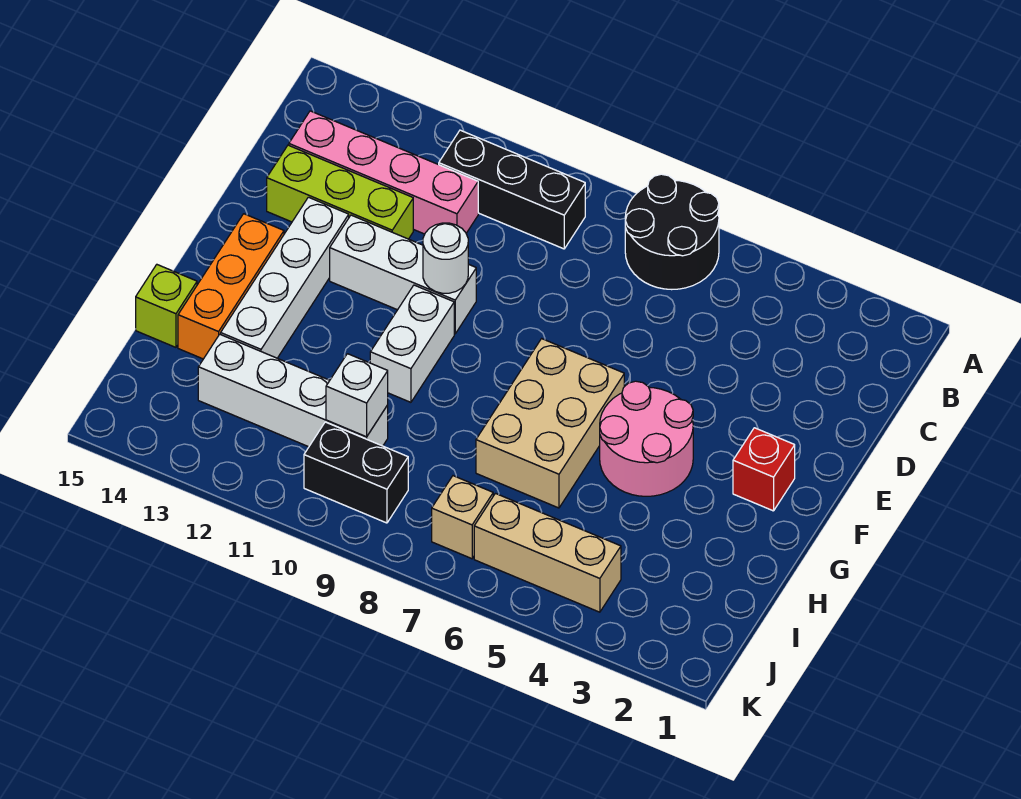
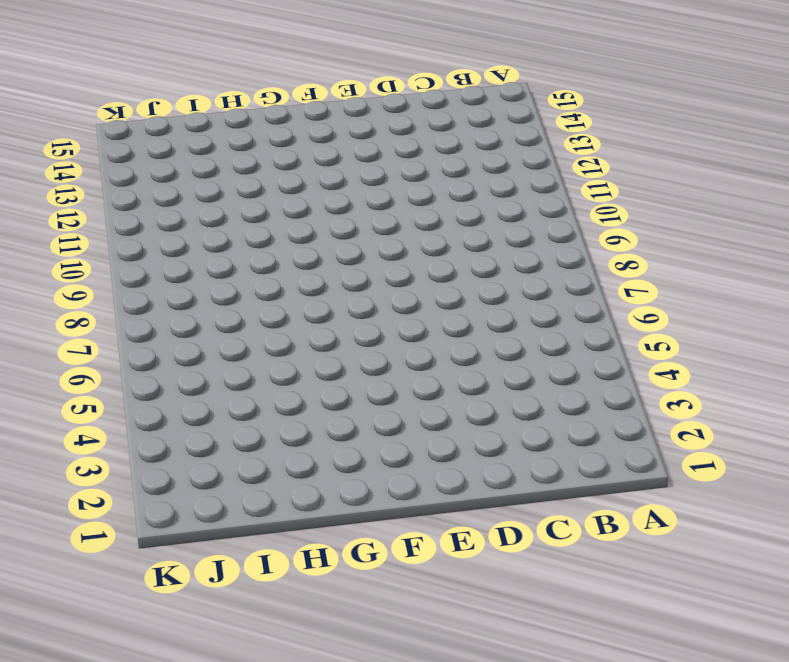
none -> black 2x2 round brick [625,174,719,290]
none -> black 1x3 brick [439,130,585,249]
none -> pink 1x4 brick [289,111,478,234]

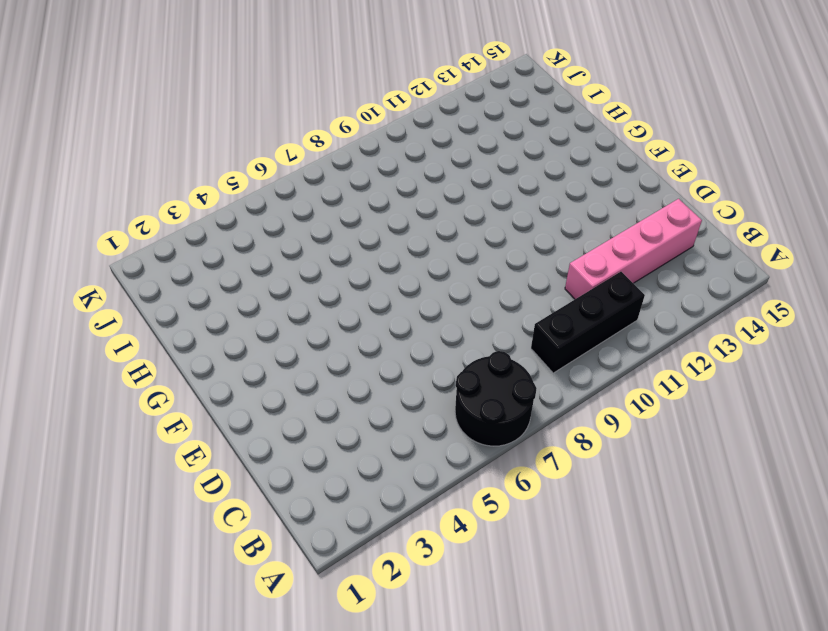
none -> lime 1x3 brick [267,145,413,239]
none -> white 1x3 brick [330,215,476,334]
none -> white 1x4 brick [221,197,349,358]

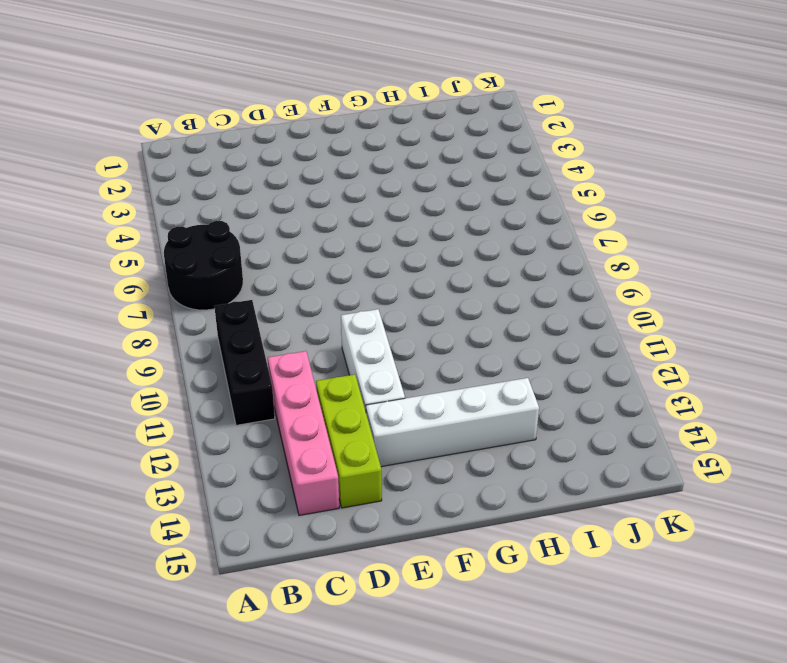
none -> red 1x1 brick [733,428,795,511]
none -> pink 2x2 round brick [600,381,693,496]
none -> tan 2x3 brick [476,339,624,508]

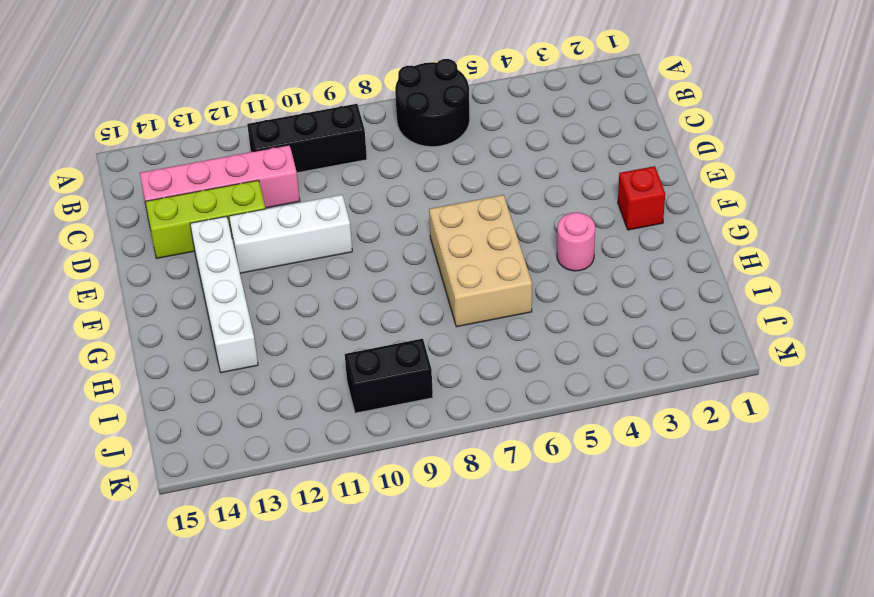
pink 1x1 round brick [557,212,595,271] -> pink 2x2 round brick [600,381,693,496]
none -> white 1x2 brick [370,285,454,402]
none -> orange 1x3 brick [178,214,284,359]
none -> lime 1x1 brick [136,265,197,347]

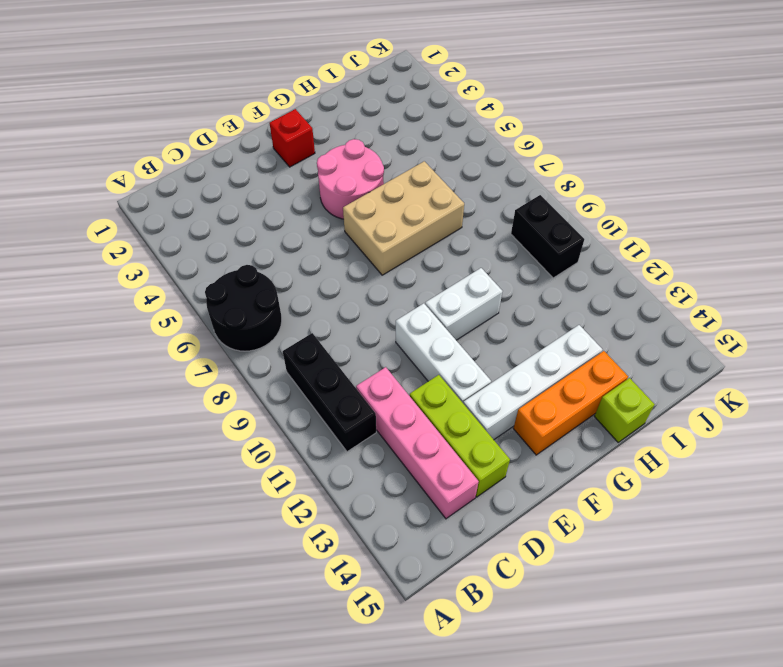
none -> white 1x4 brick [198,334,388,447]
none -> tan 1x3 brick [474,494,621,612]
none -> tan 1x1 brick [432,476,493,559]

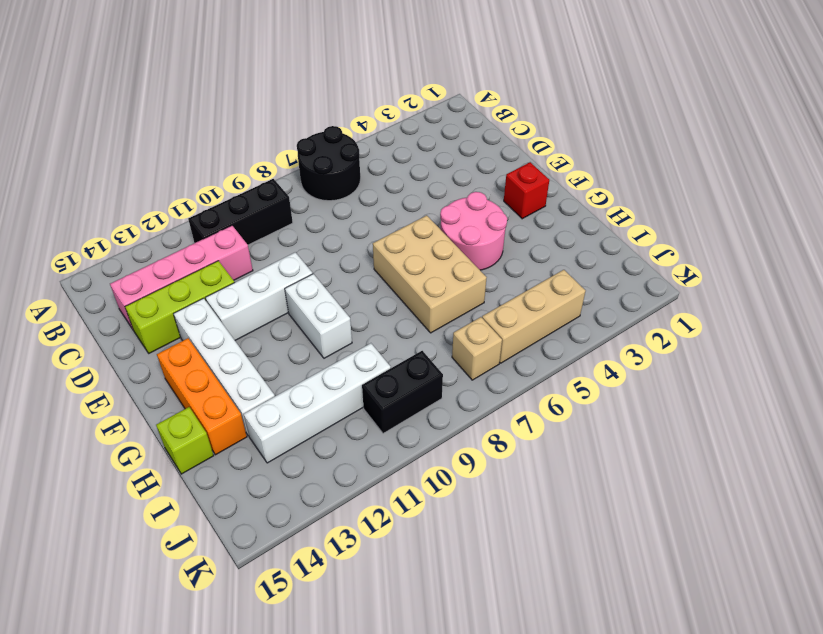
none -> white 1x1 round brick [423,223,468,293]
none -> white 1x1 brick [326,354,388,437]

